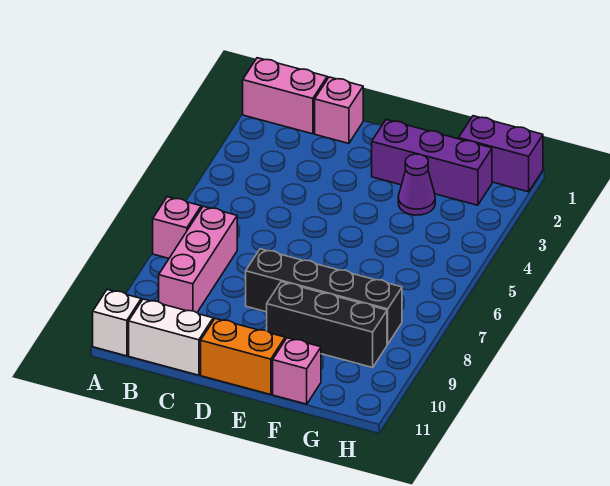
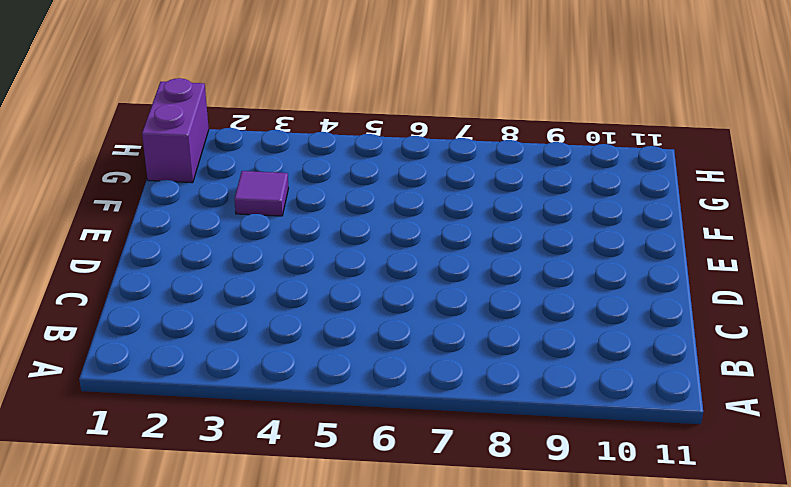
purple 1x1 tile [235,171,288,216] -> purple 1x1 cone [398,154,435,215]
none -> pink 1x2 brick [243,58,327,134]
none -> pink 1x1 brick [153,197,201,258]
none -> white 1x1 brick [93,289,141,356]

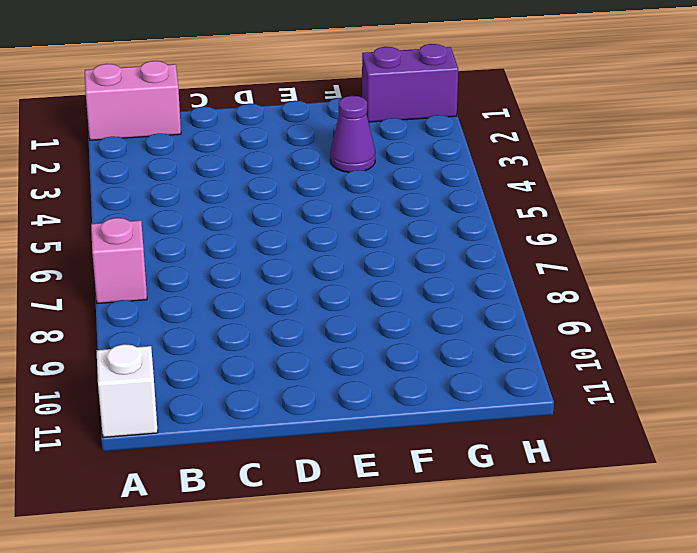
none -> pink 1x3 brick [159,206,237,313]
none -> white 1x2 brick [129,299,213,375]
none -> pink 1x1 brick [315,77,363,144]

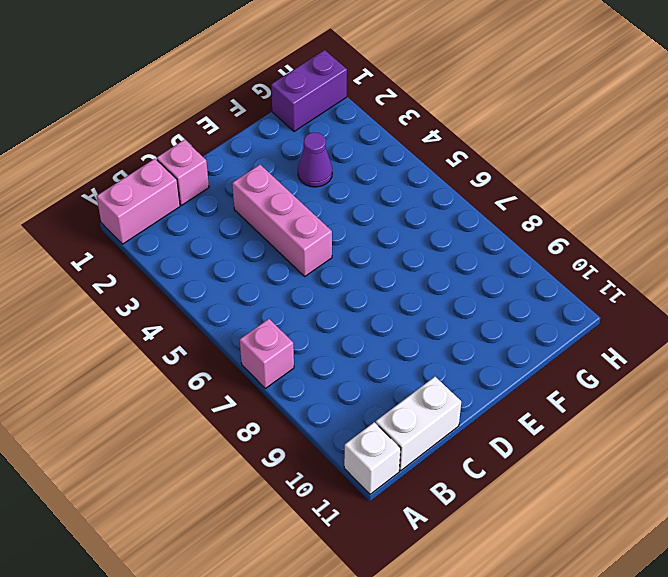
pink 1x3 brick [232,165,332,276] -> pink 1x3 brick moved to [159,206,237,313]
none -> black 1x4 brick [246,249,402,344]
none -> orange 1x2 brick [201,318,285,395]
none -> purple 1x3 brick [372,120,492,205]

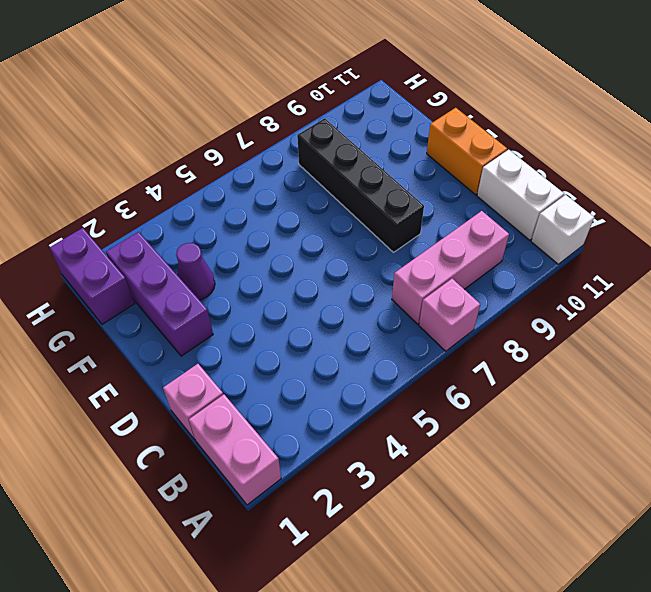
none -> black 1x3 brick [267,282,387,367]
none -> pink 1x1 brick [273,338,321,404]

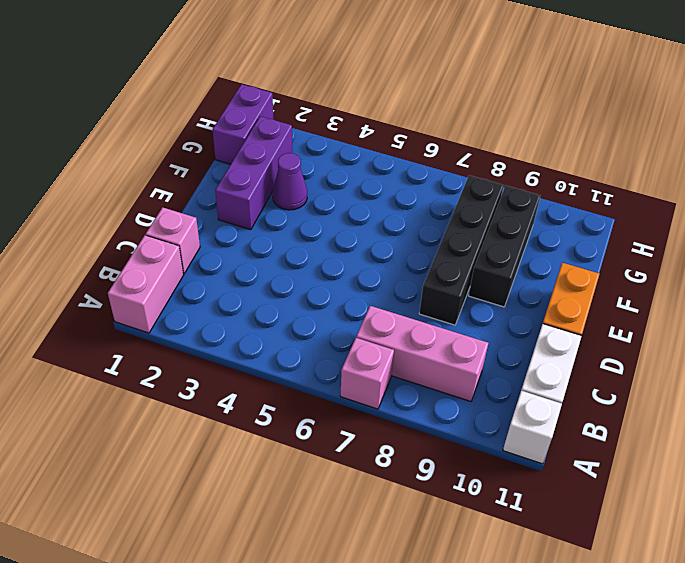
none -> pink 1x1 brick [273,338,321,404]

